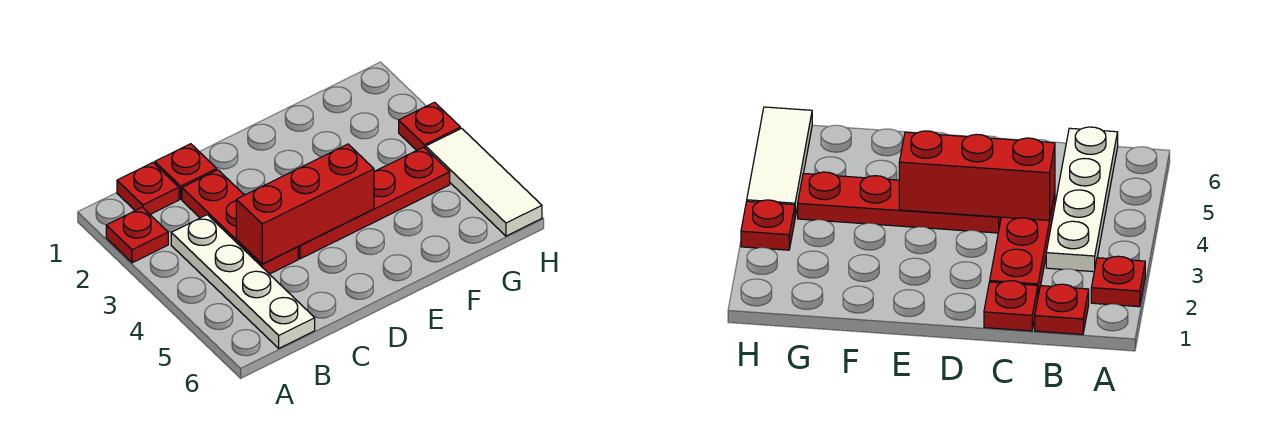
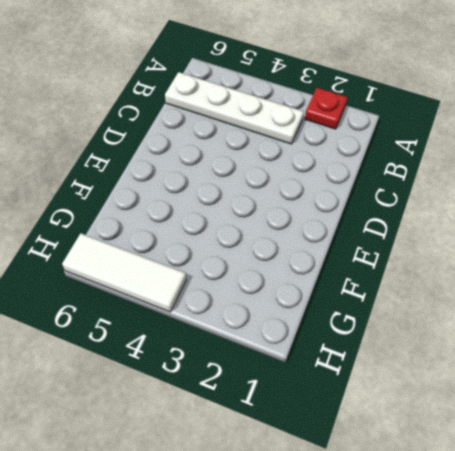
none -> red 1x1 plate [117,163,179,214]
none -> red 1x1 plate [155,144,217,199]

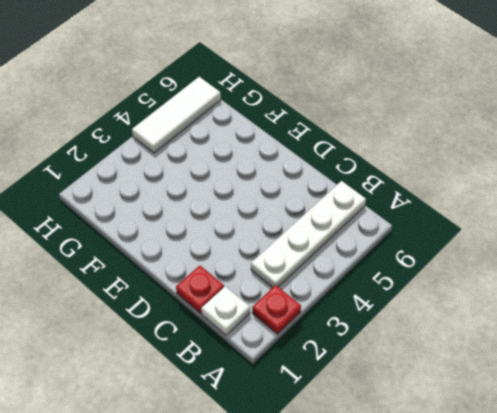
white 1x1 plate [201,286,250,335] -> red 1x1 plate [117,163,179,214]
none -> red 1x3 plate [182,170,298,274]
none -> red 1x4 plate [298,147,450,259]

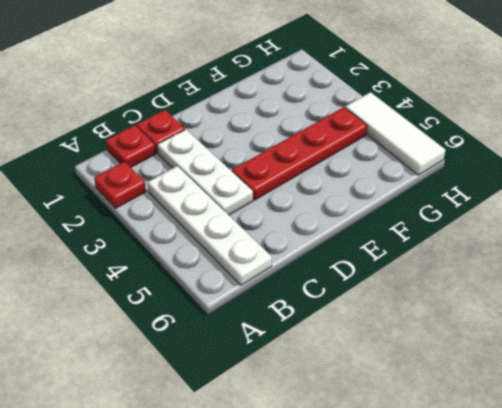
white 1x3 plate [157,129,253,215] -> red 1x3 plate [182,170,298,274]
none -> red 1x1 plate [399,102,460,150]
none -> red 1x3 brick [236,144,374,264]

